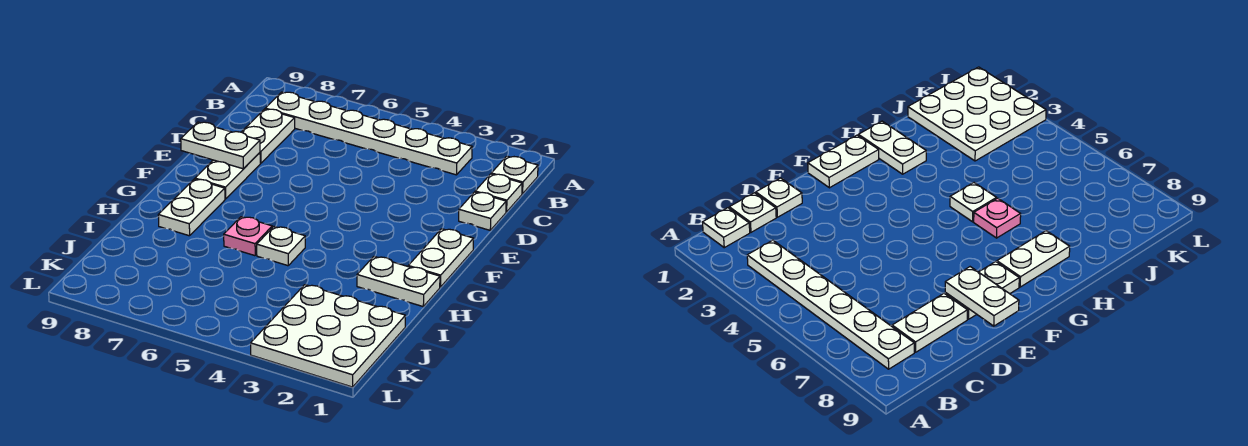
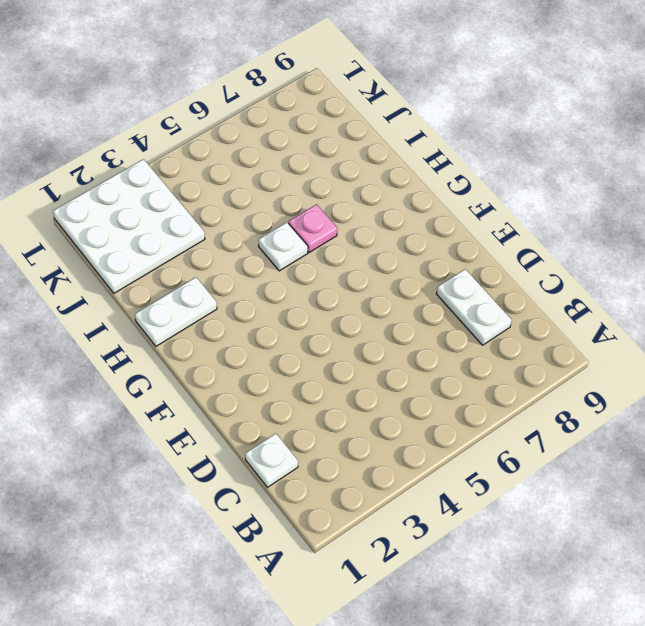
none -> white 1x1 plate [491,156,538,194]
none -> white 1x6 plate [265,92,472,175]
none -> white 1x1 plate [459,192,506,230]

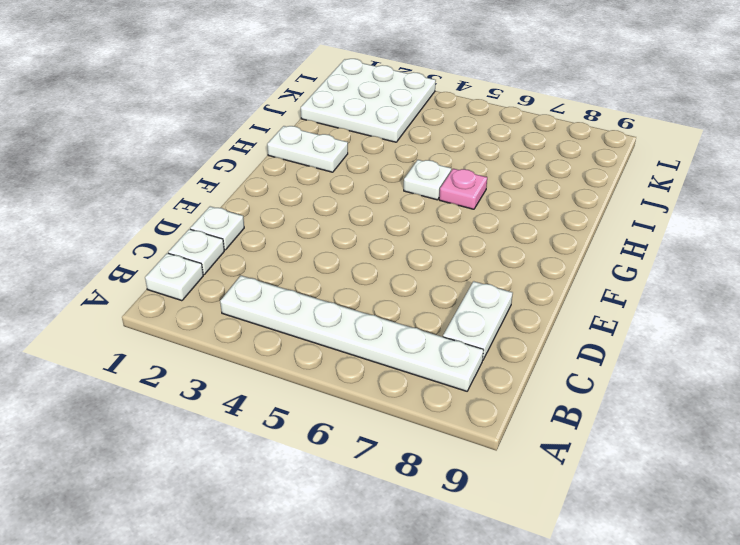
none -> white 1x2 plate [195,153,260,199]
none -> white 1x2 plate [408,229,474,287]
none -> white 1x2 plate [158,179,225,236]

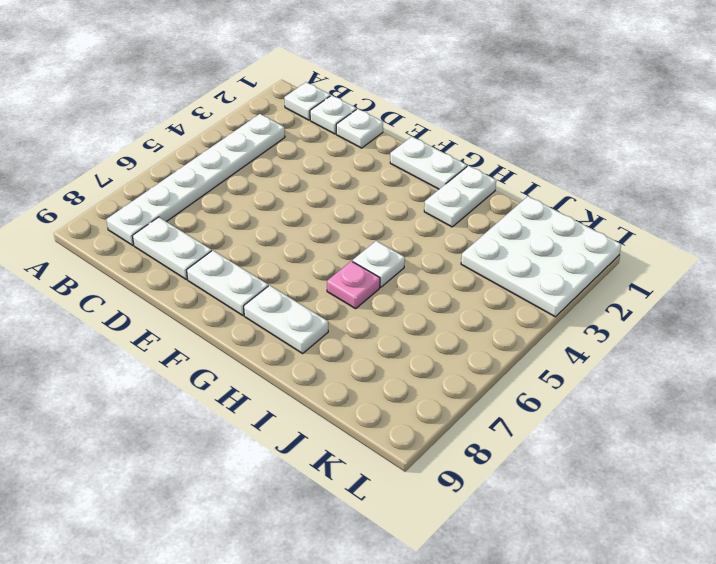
none -> white 1x2 plate [181,122,260,169]

